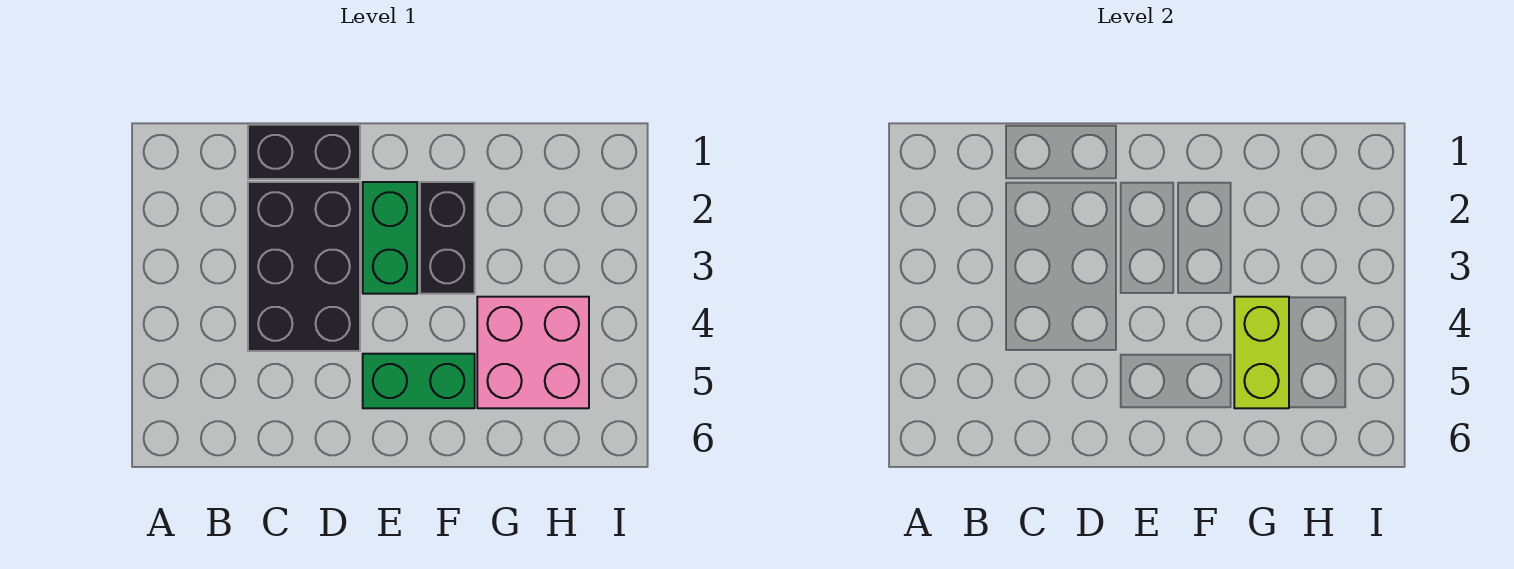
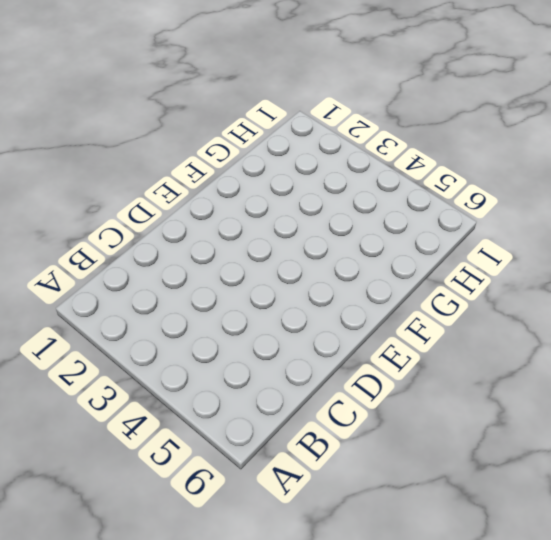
none -> black 1x2 brick [248,125,360,179]
none -> black 2x3 brick [248,182,360,351]

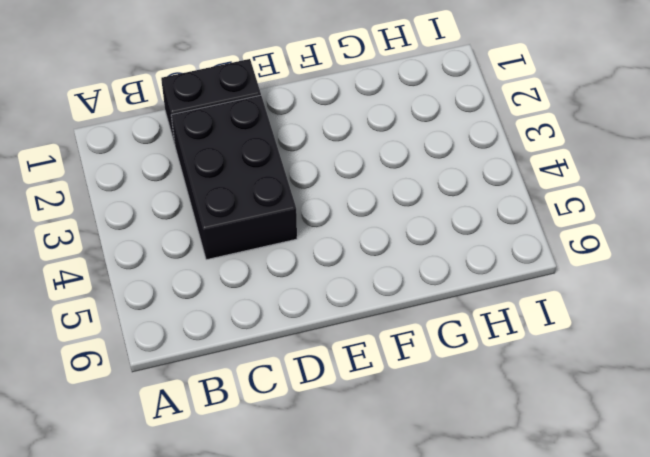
none -> green 1x2 brick [363,182,417,294]
none -> green 1x2 brick [363,354,475,408]

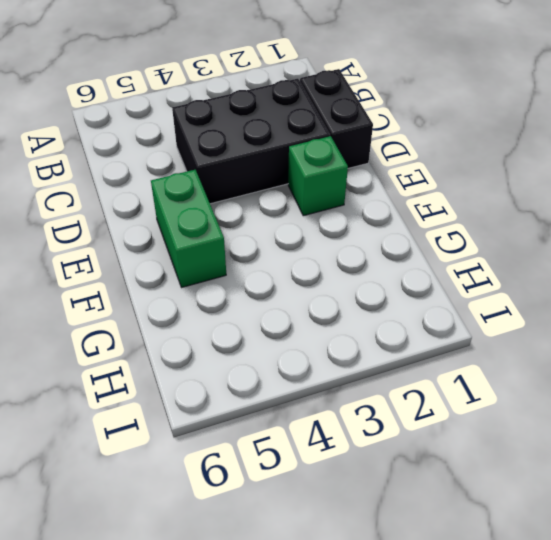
green 1x1 brick [288,136,348,216] -> green 1x2 brick [363,182,417,294]
none -> black 1x2 brick [420,182,475,294]
none -> pink 2x2 brick [477,297,589,408]

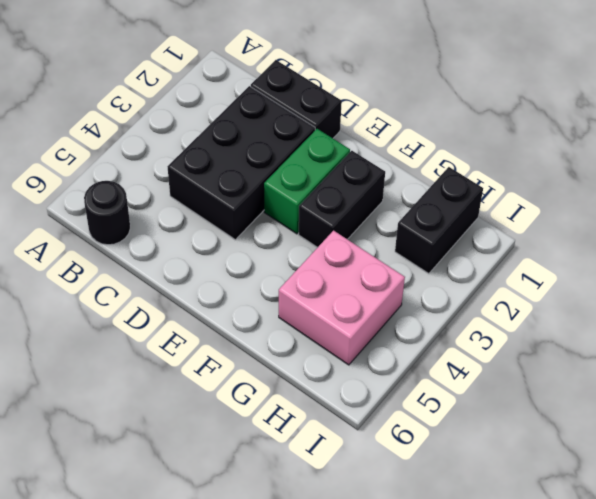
black 1x1 round brick [84,181,130,245] -> none
black 1x2 brick [395,167,483,274] -> none
none -> green 1x2 brick [363,354,475,408]
none -> lime 1x2 brick [1234,297,1289,408]

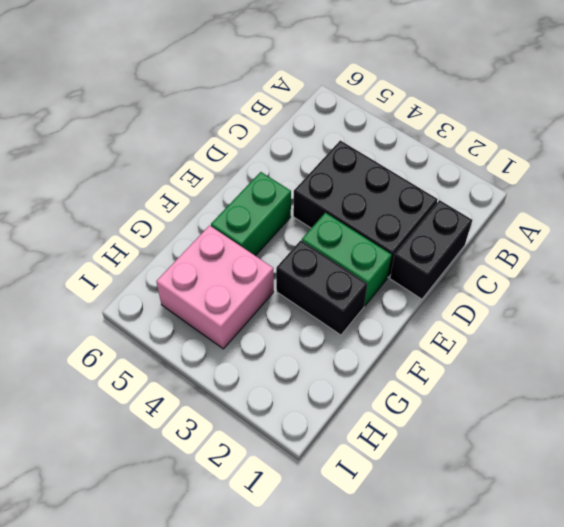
none -> lime 1x2 brick [1234,297,1289,408]

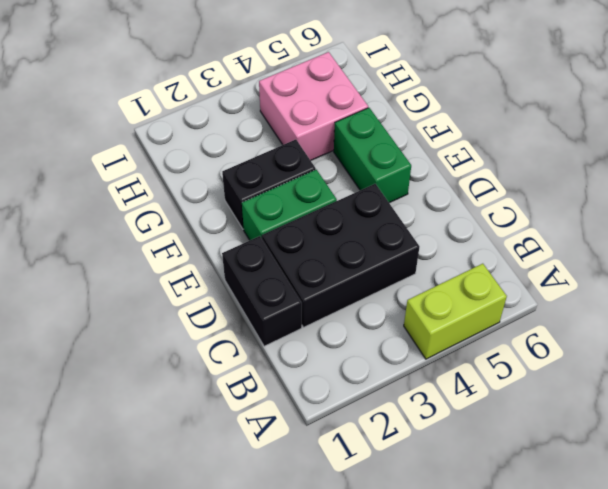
lime 1x2 brick [404,264,507,359] -> lime 1x2 brick moved to [1234,297,1289,408]

